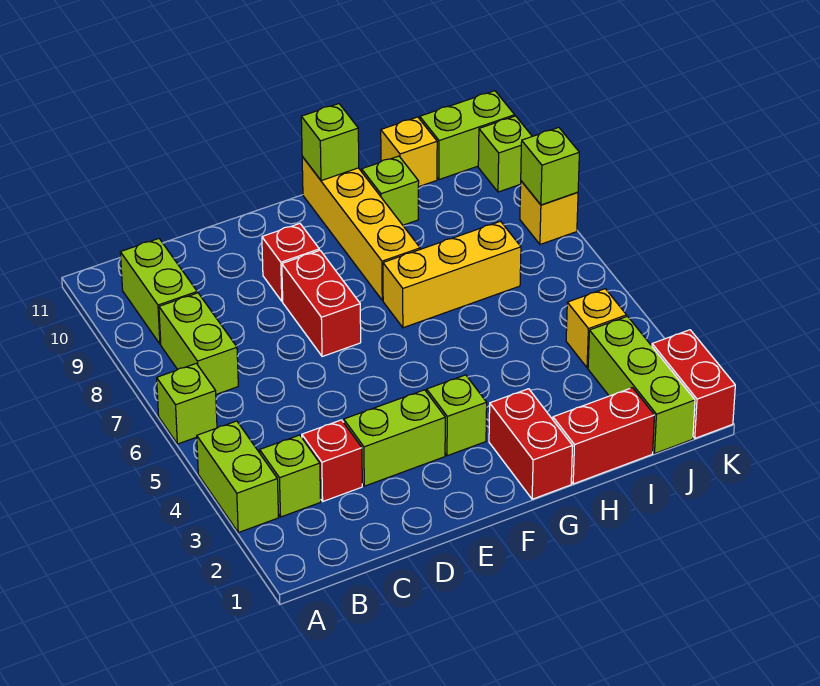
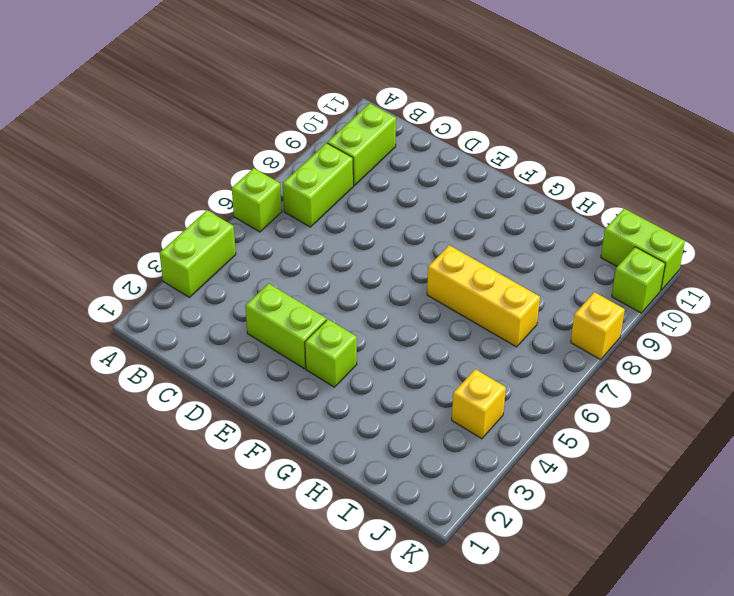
none -> lime 1x1 brick [260,435,321,517]
none -> red 1x1 brick [302,420,362,501]
none -> red 1x2 brick [282,250,361,357]

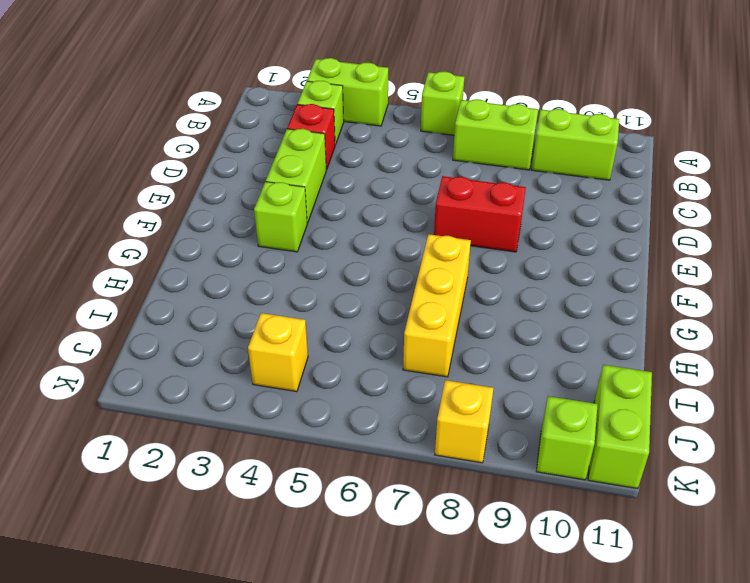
none -> red 1x1 brick [262,224,319,301]
none -> red 1x2 brick [489,389,573,499]
none -> yellow 1x4 brick [302,157,420,300]

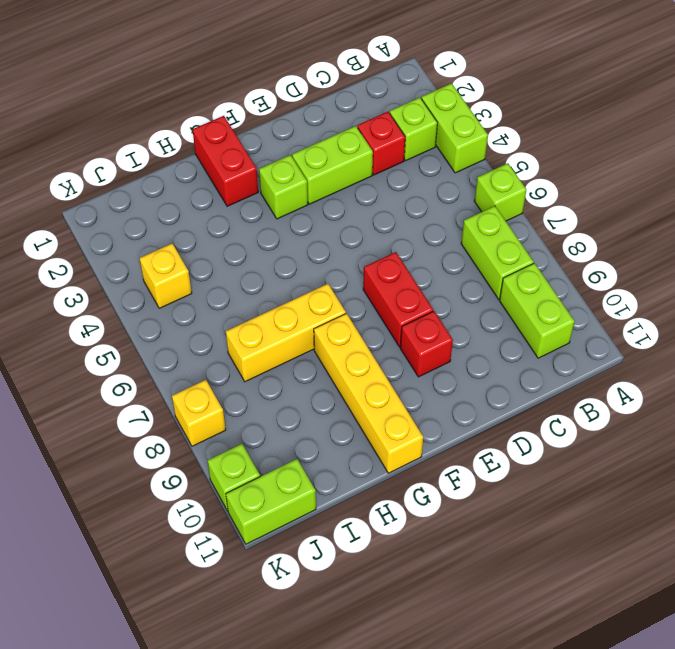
none -> red 1x2 brick [553,388,654,484]
none -> lime 1x1 brick [362,156,419,225]
none -> yellow 1x1 brick [381,117,437,187]

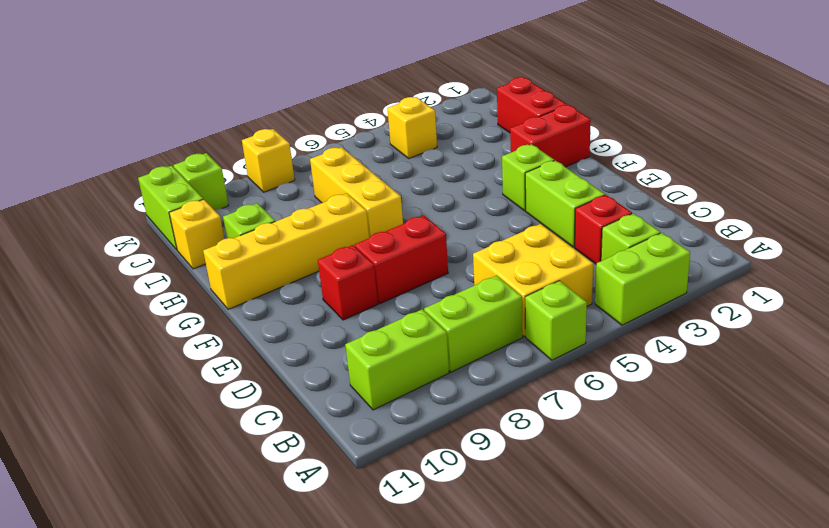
yellow 2x2 brick [473,224,593,337] -> none
none -> lime 1x3 brick [588,316,695,453]
none -> red 1x2 brick [652,330,735,438]
none -> lime 1x1 brick [301,104,359,181]

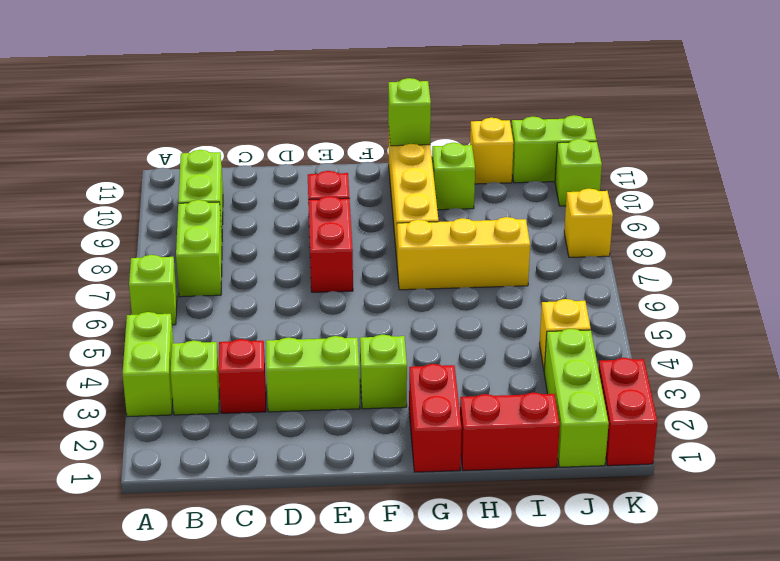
none -> lime 1x1 brick [521,127,579,205]

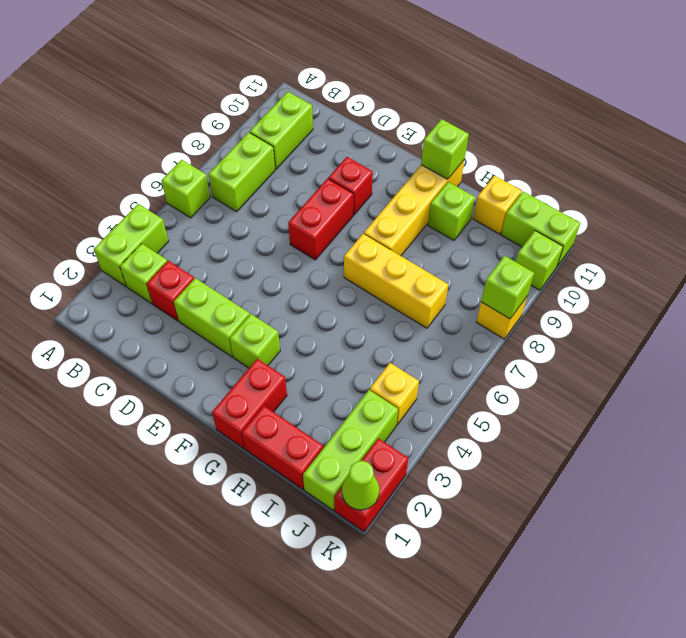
lime 1x1 cone [342,461,379,510] -> none

